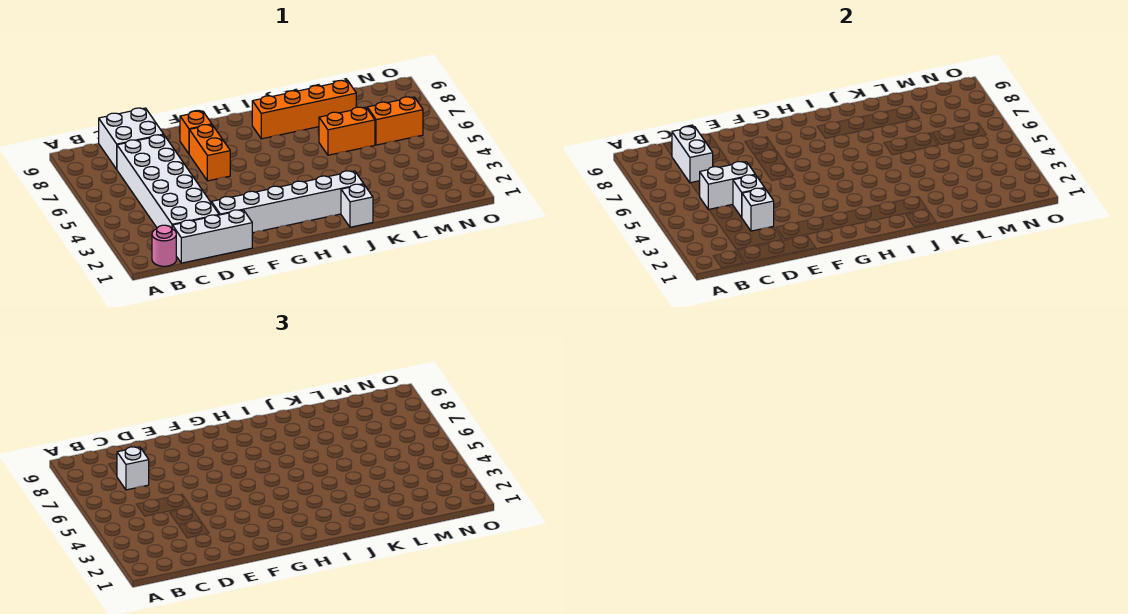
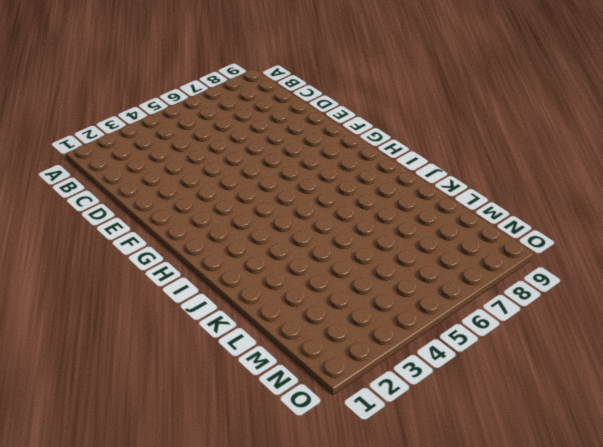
none -> pink 1x1 round brick [152,225,176,266]
none -> white 1x3 brick [172,210,252,263]
none -> white 2x6 brick [117,135,219,228]

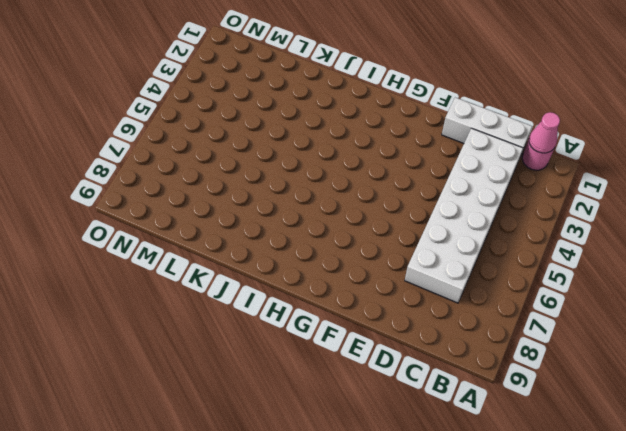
pink 1x1 cone [529,112,560,153] -> none
none -> white 2x2 brick [99,108,164,169]
none -> white 1x6 brick [211,171,363,233]
none -> orange 1x2 brick [189,125,230,181]

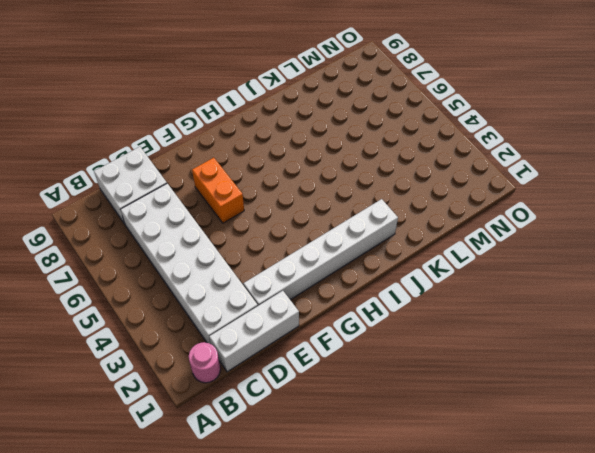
none -> orange 1x1 brick [180,111,212,154]
none -> orange 1x4 brick [252,80,356,139]
none -> white 1x1 brick [341,184,373,227]

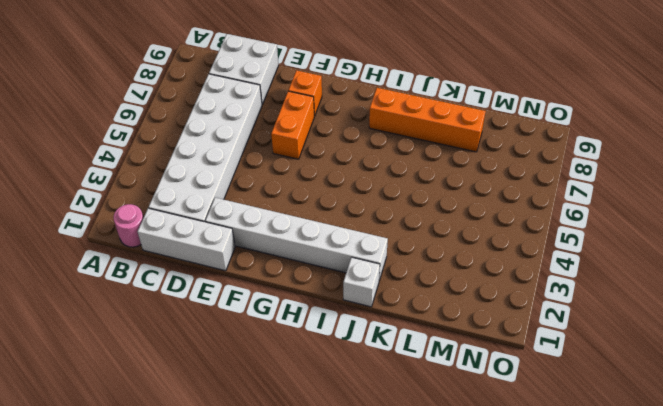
none -> orange 1x2 brick [319,107,375,155]
none -> orange 1x2 brick [367,97,423,145]
none -> white 1x2 brick [700,162,755,210]

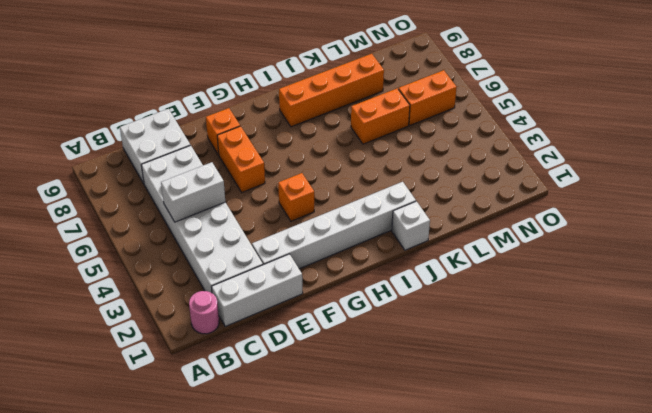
orange 1x1 brick [278,173,314,221] -> none
none -> white 1x2 brick [672,127,713,183]
none -> white 1x1 brick [742,188,774,231]
none -> white 1x1 brick [733,175,764,217]

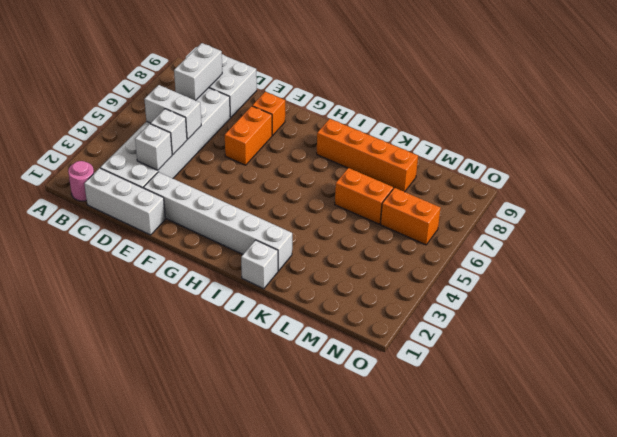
none -> white 1x1 brick [117,447,149,490]

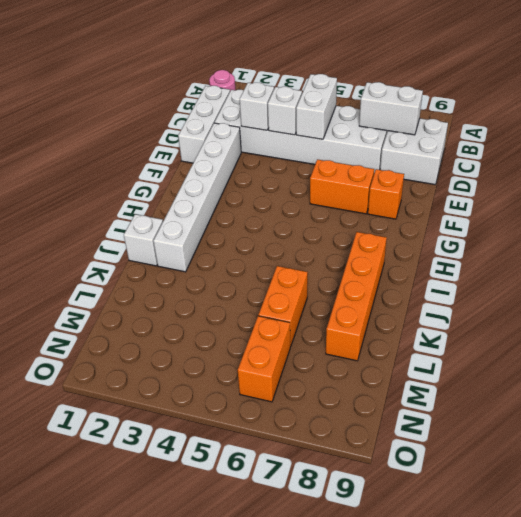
none -> white 1x1 brick [117,447,149,490]

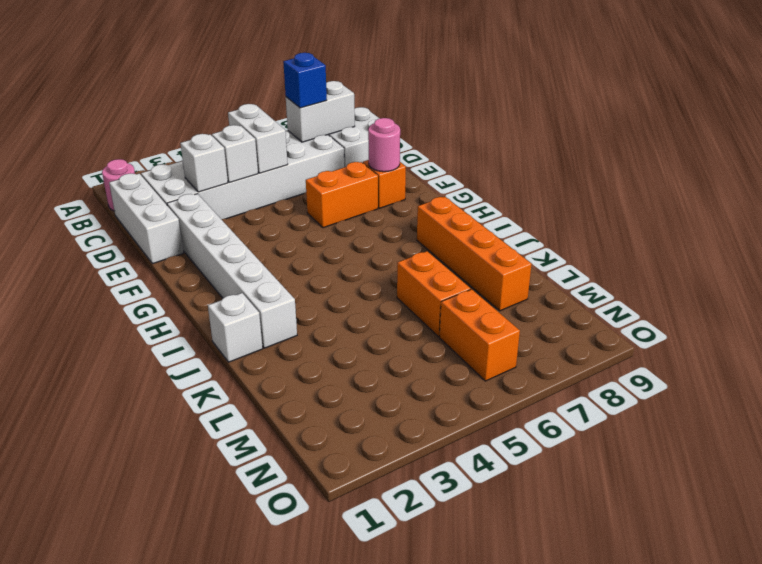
blue 1x1 brick [283,53,327,108] -> white 1x1 brick [117,447,149,490]
pink 1x1 round brick [368,118,400,172] -> none

